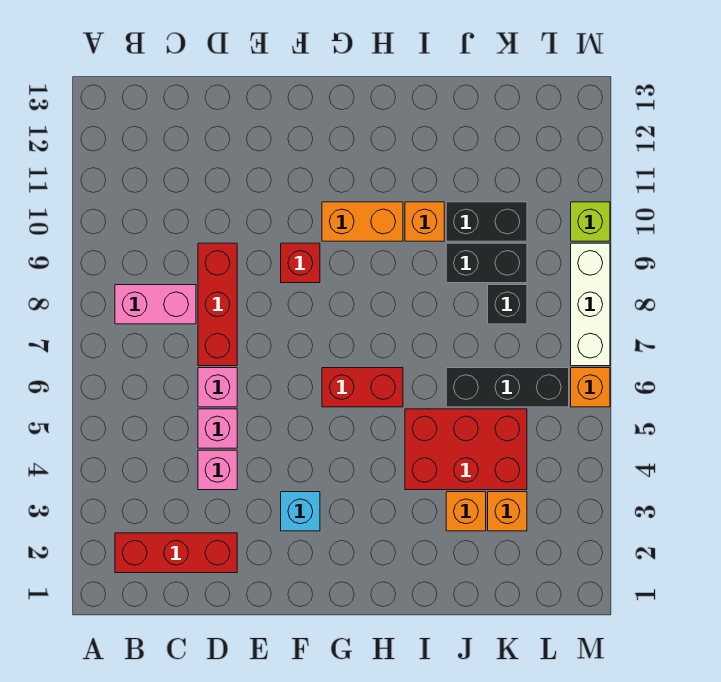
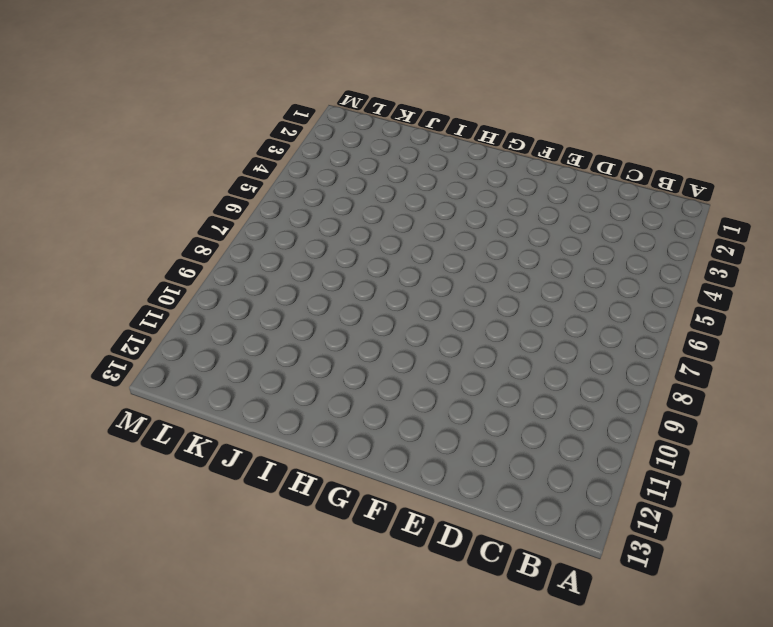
none -> red 1x3 brick [115,533,237,573]
none -> pink 1x2 brick [115,285,196,324]
none -> pink 1x1 brick [198,450,237,490]

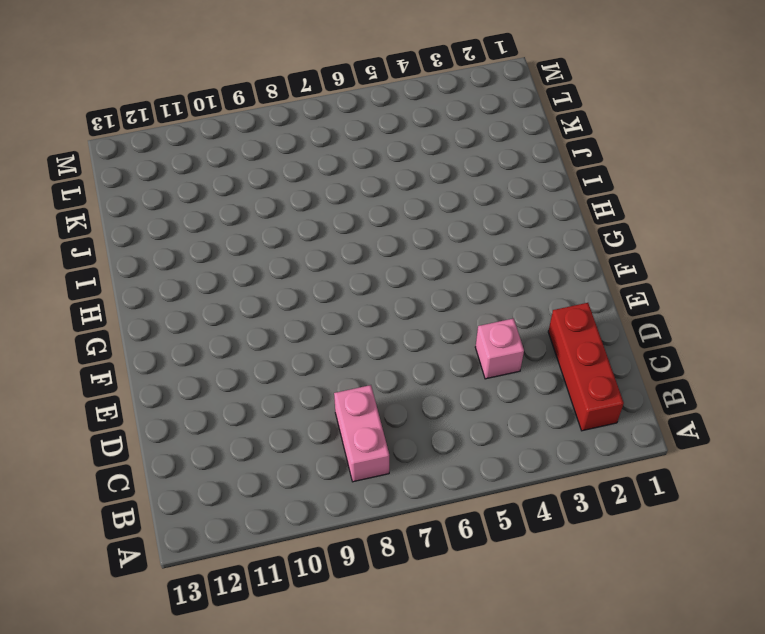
none -> pink 1x1 brick [198,409,237,448]
none -> pink 1x1 brick [198,368,237,407]
none -> red 1x3 brick [198,243,237,366]

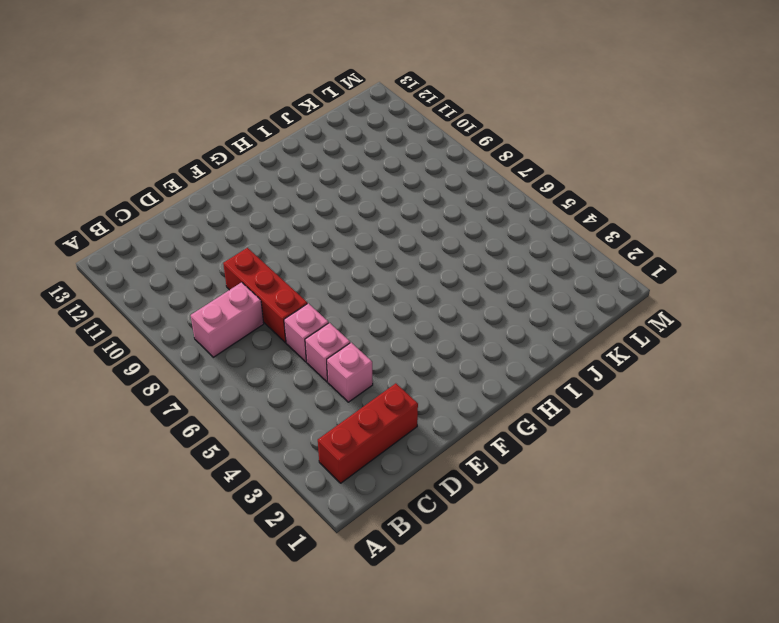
none -> cyan 1x1 brick [281,492,320,531]
none -> red 1x1 brick [281,243,320,283]
none -> red 1x2 brick [322,368,403,407]

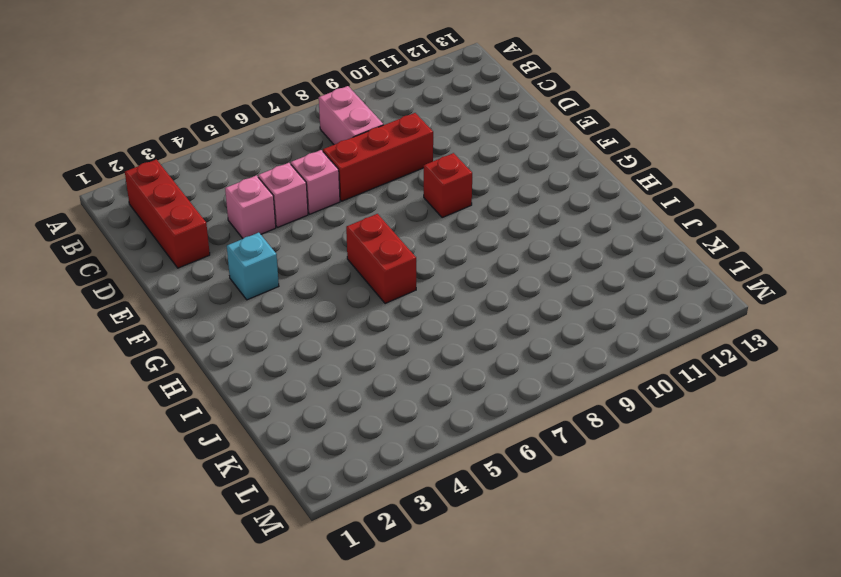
none -> orange 1x2 brick [322,202,403,241]
none -> red 2x3 brick [405,409,527,490]
none -> orange 1x1 brick [405,202,444,241]

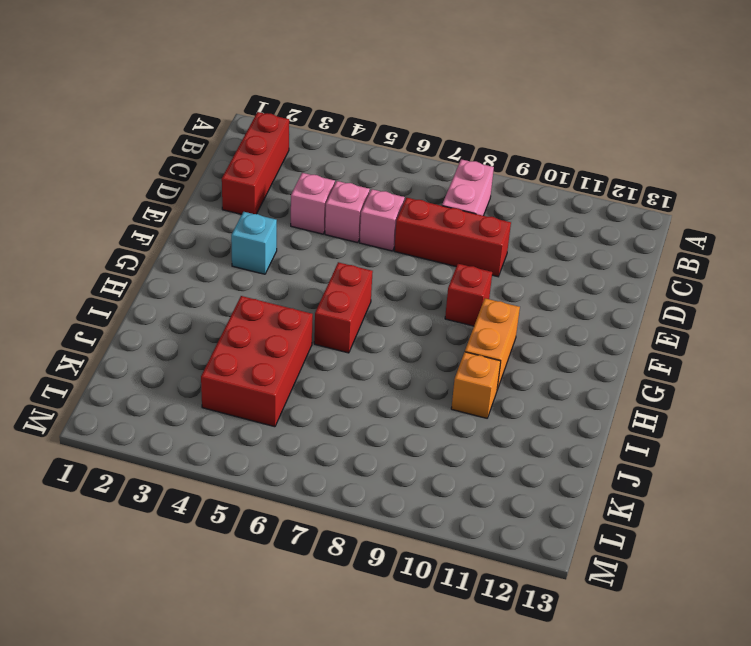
none -> orange 1x1 brick [446,492,486,531]
none -> black 1x3 brick [446,368,569,407]
none -> black 1x2 brick [446,243,527,283]

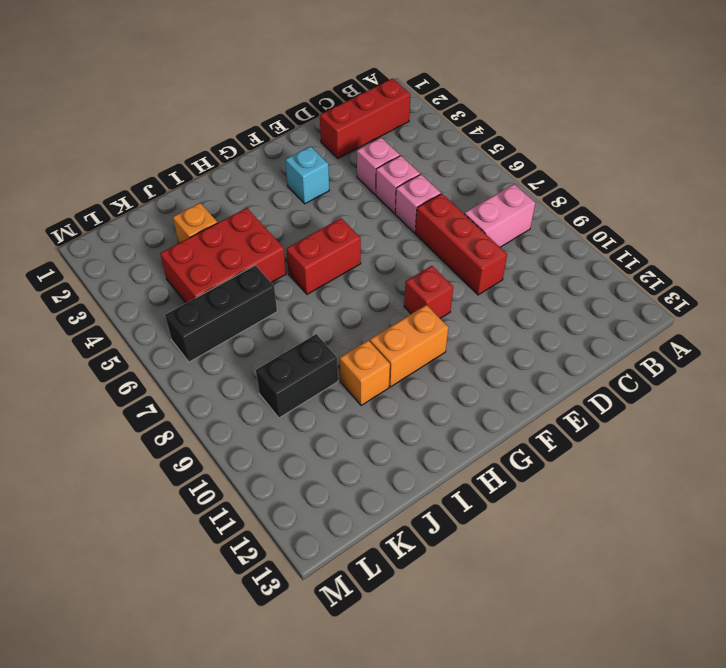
none -> black 1x2 brick [446,202,527,241]
none -> orange 1x1 brick [488,492,527,531]
none -> black 1x1 brick [488,285,527,324]

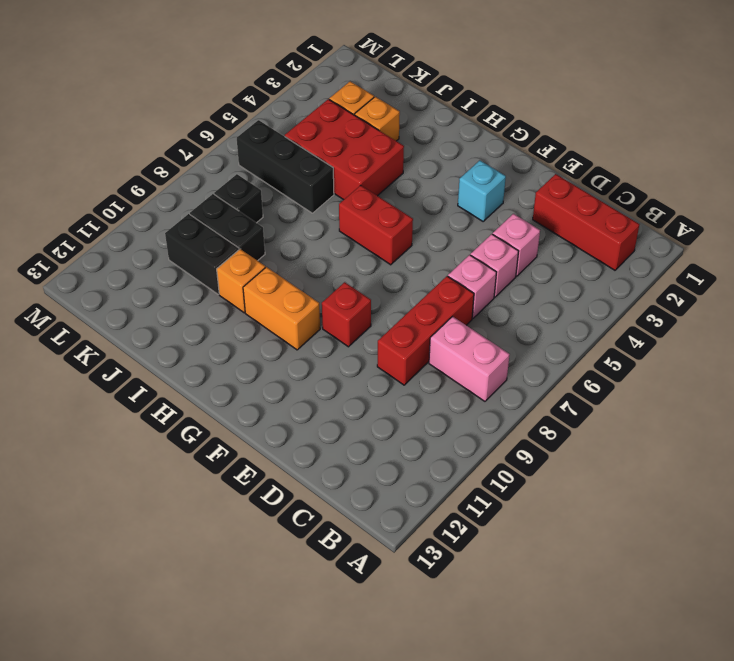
none -> orange 1x1 brick [571,368,610,407]
none -> white 1x3 brick [571,243,610,366]
none -> lime 1x1 brick [571,202,610,241]

